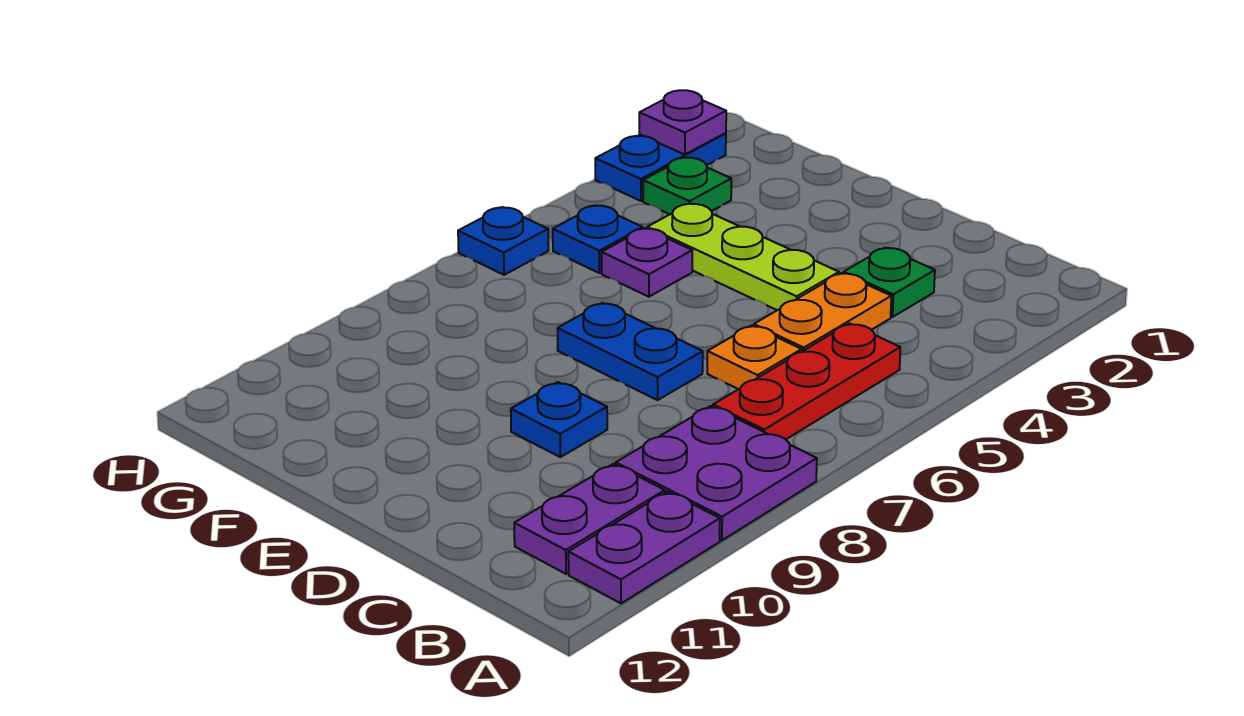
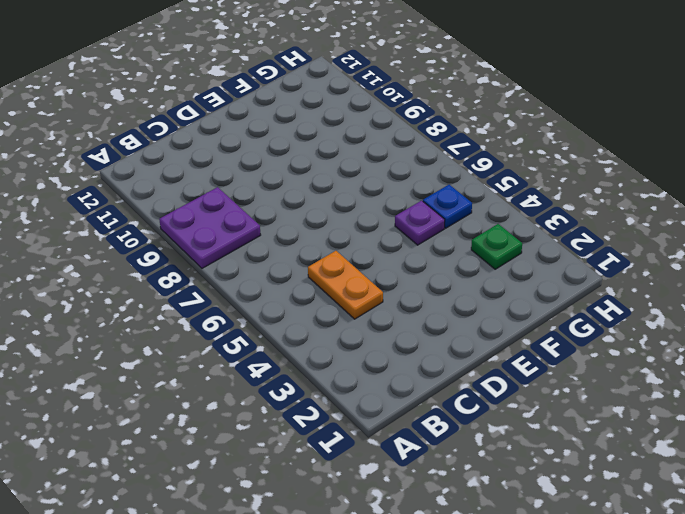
none -> purple 1x2 plate [568,492,720,603]
none -> red 1x3 plate [713,323,900,439]
none -> purple 1x2 plate [514,464,665,574]

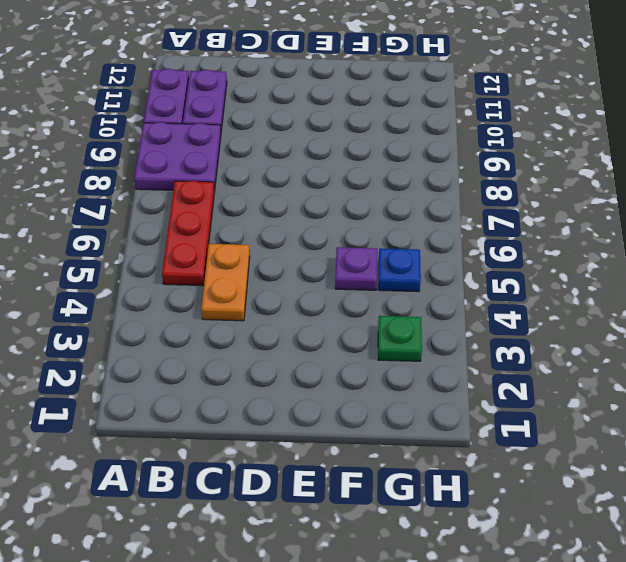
none -> green 1x1 plate [844,248,935,317]
none -> orange 1x1 plate [707,325,802,389]
none -> lime 1x3 plate [647,204,839,310]

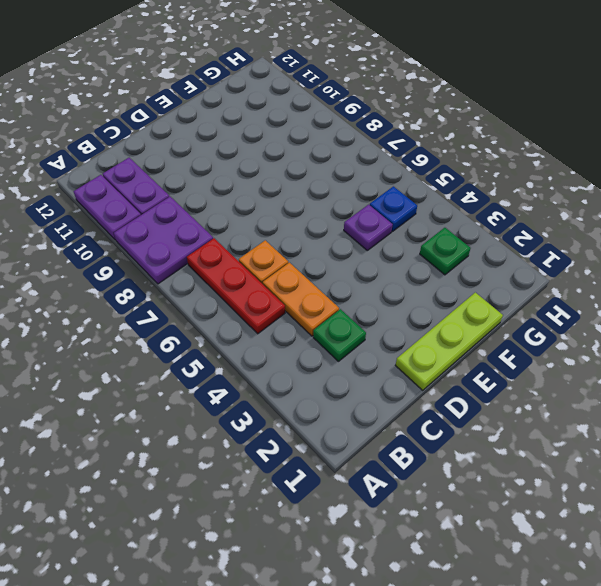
lime 1x3 plate [395,292,503,390] -> lime 1x3 plate moved to [647,204,839,310]
none -> blue 1x2 plate [558,303,703,400]
none -> blue 1x1 plate [511,382,607,457]
none -> blue 1x2 plate [595,133,726,201]

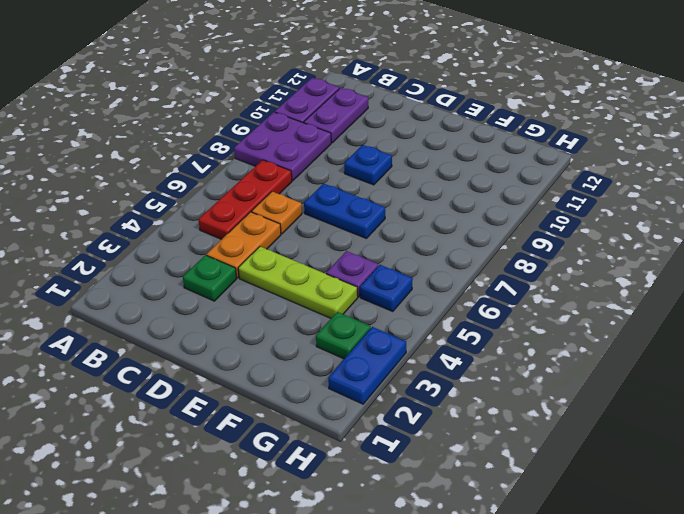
none -> blue 1x1 plate [458,207,548,275]
none -> purple 1x1 plate [639,90,726,155]

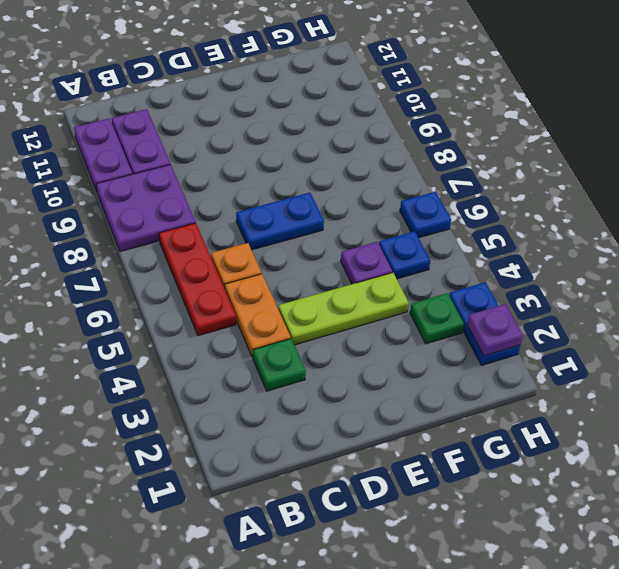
none -> blue 1x1 plate [511,382,607,457]

